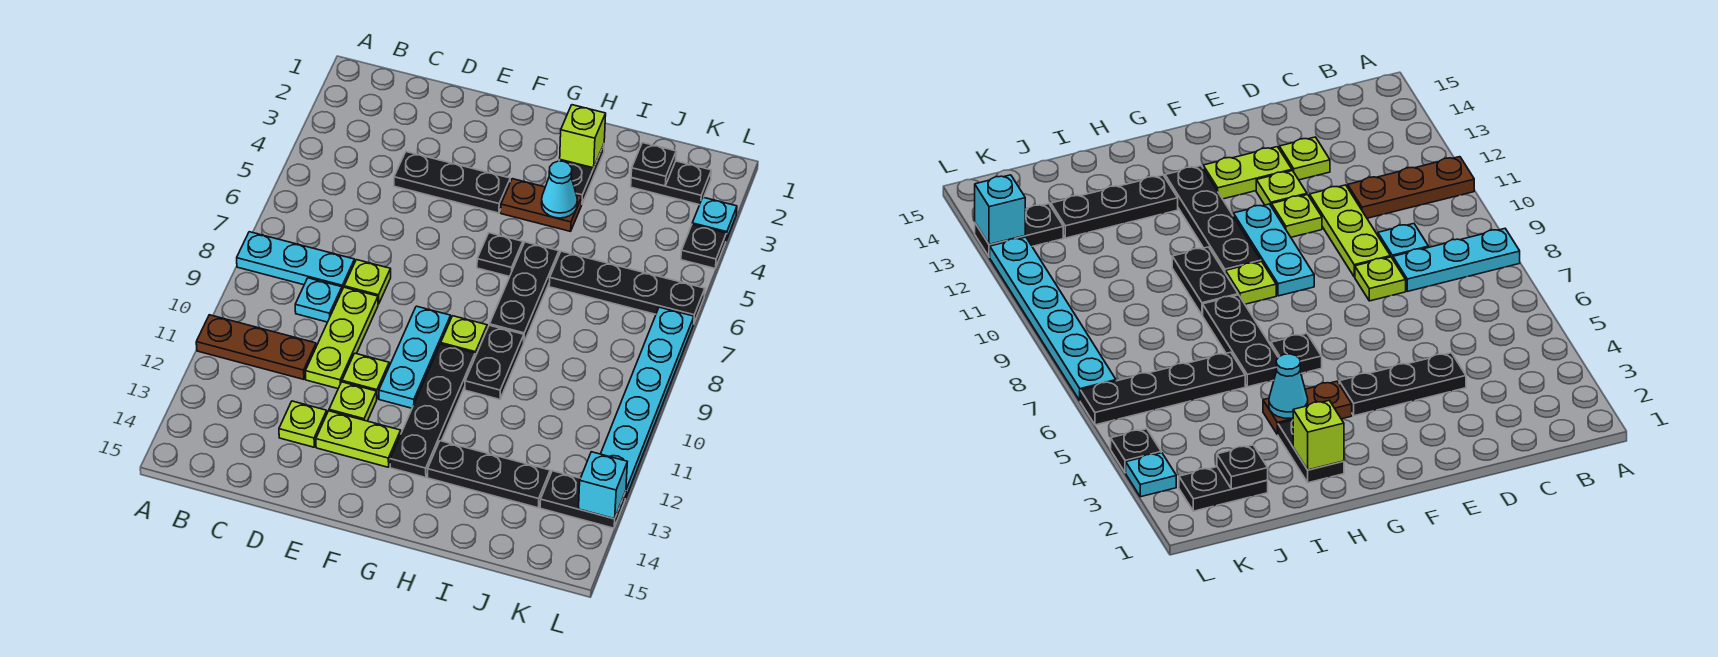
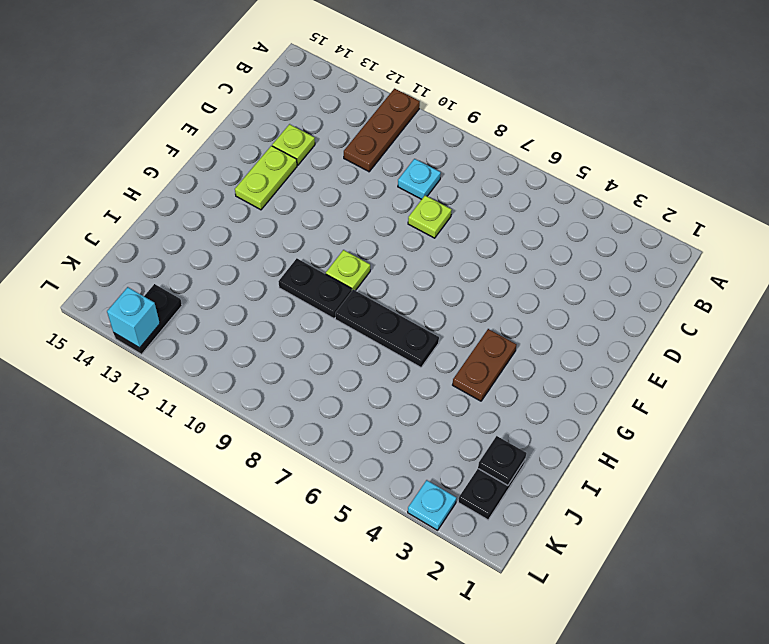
none -> cyan 1x3 plate [237,232,355,290]
none -> black 1x3 plate [394,152,510,213]
none -> lime 1x3 plate [305,287,378,389]

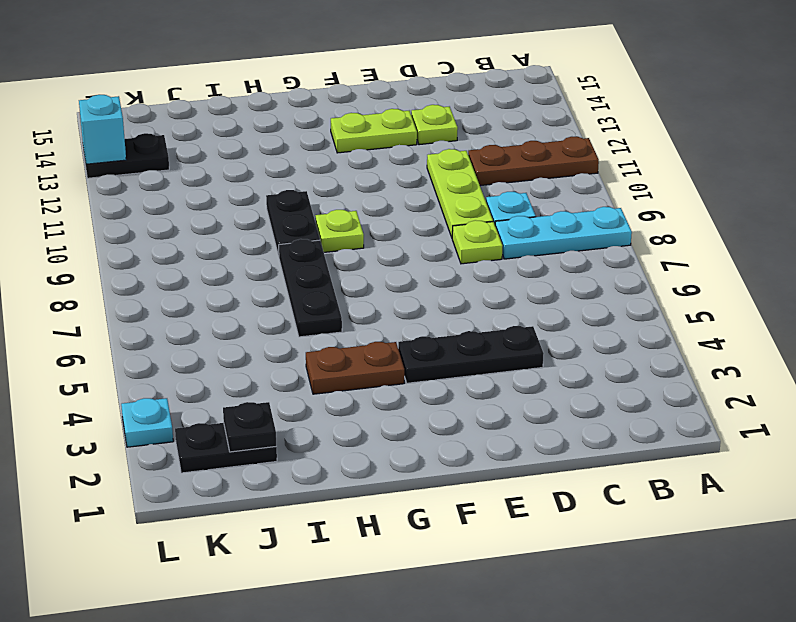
none -> lime 1x1 plate [342,353,389,398]
none -> lime 1x1 plate [329,382,377,421]
none -> cyan 1x3 plate [379,306,451,408]

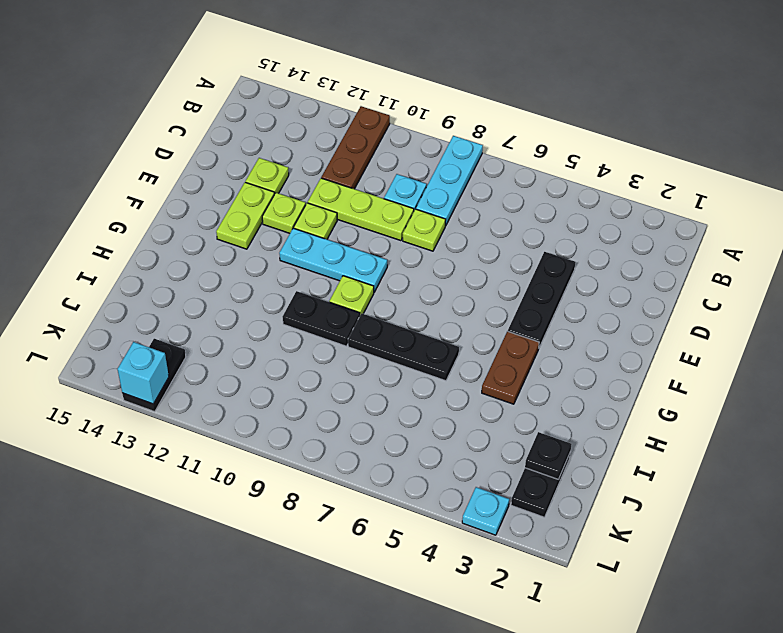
none -> black 1x1 plate [477,233,523,277]
none -> black 1x4 plate [390,344,475,477]
none -> black 1x2 plate [559,145,604,203]

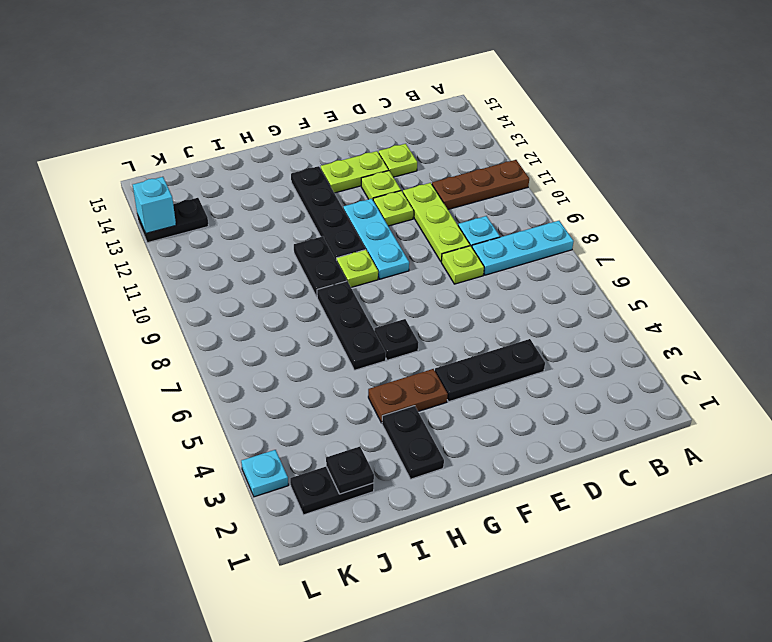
none -> black 1x3 plate [428,441,550,508]
none -> black 1x4 plate [549,251,705,324]
none -> black 1x1 plate [681,224,726,268]

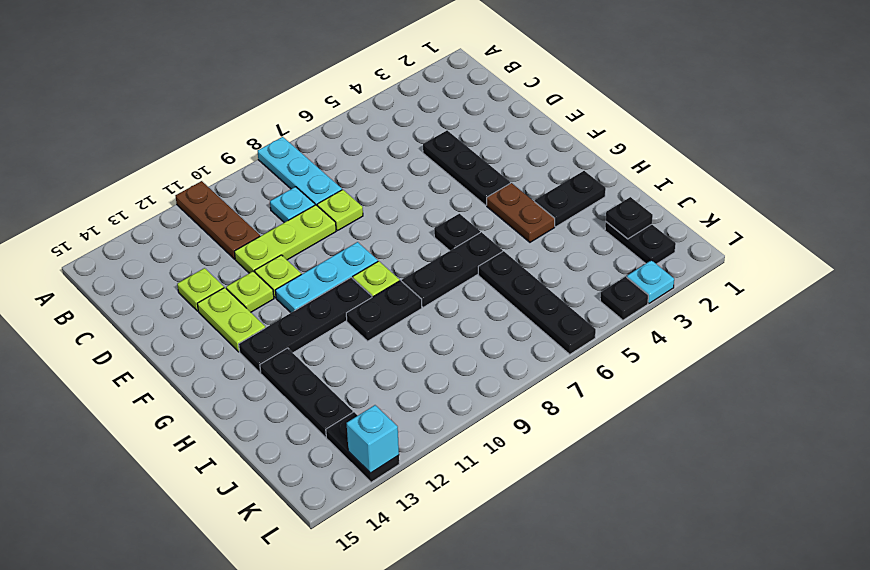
none -> cyan 1x6 plate [601,307,694,497]
none -> lime 1x1 brick [560,105,606,168]
none -> cyan 1x1 cone [541,161,577,218]

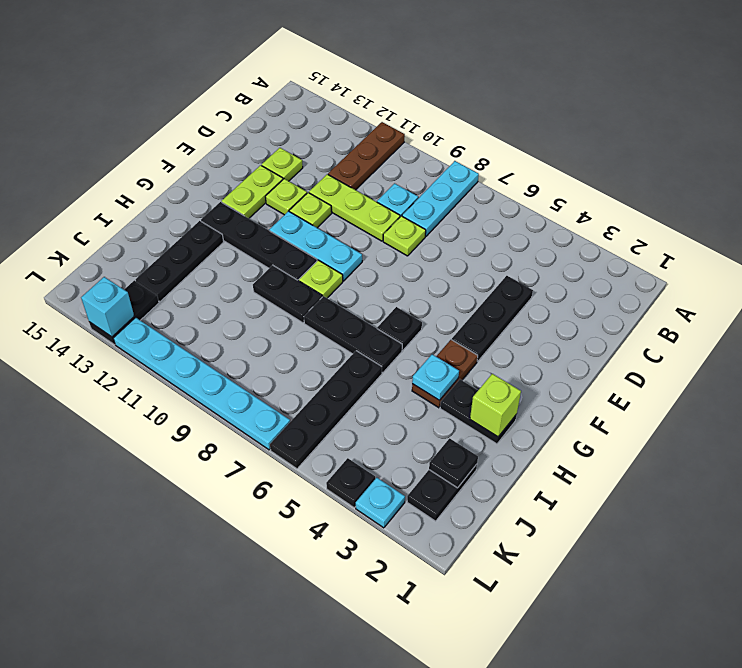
cyan 1x1 plate [412,354,459,400] -> cyan 1x1 cone [541,161,577,218]

